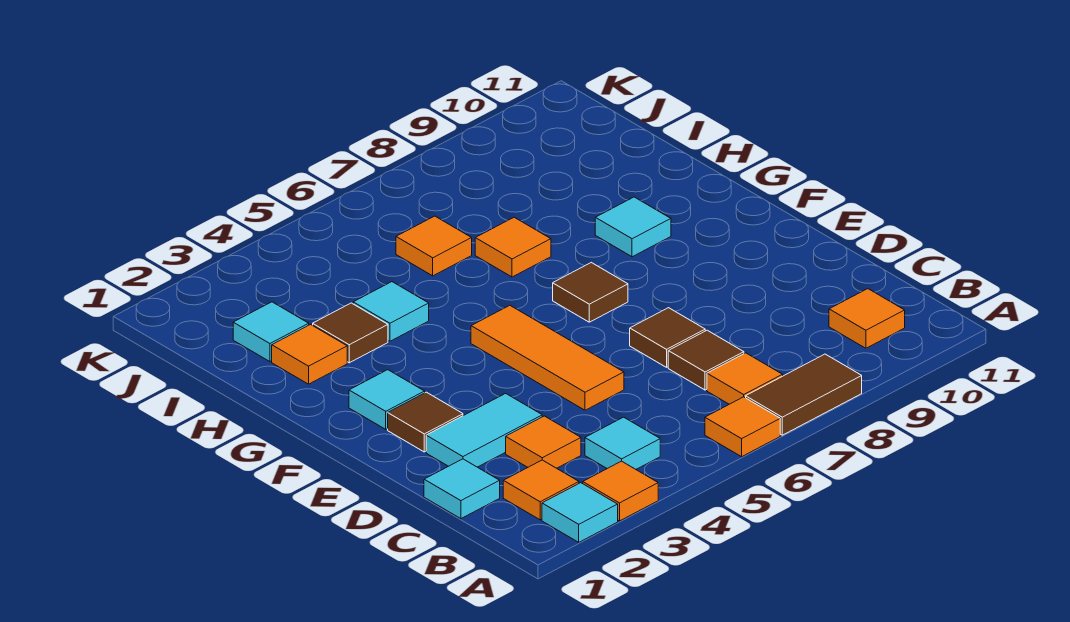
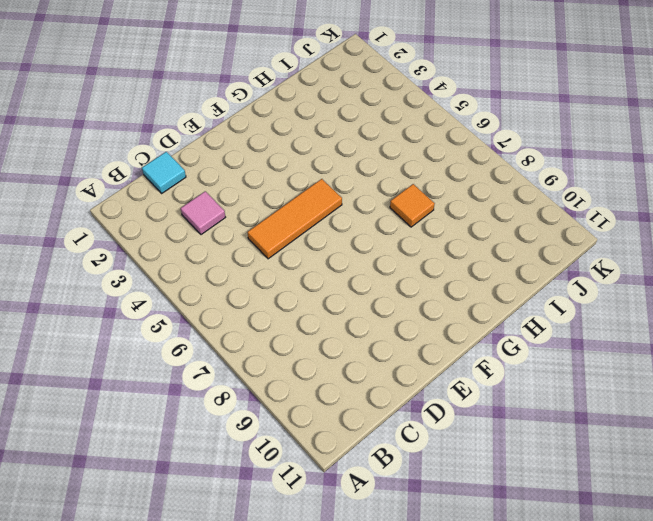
pink 1x1 tile [181,191,226,235] -> orange 1x1 tile [506,416,581,468]
none -> cyan 1x1 tile [542,483,618,542]
none -> orange 1x1 tile [583,461,658,521]
none -> orange 1x1 tile [705,397,780,457]

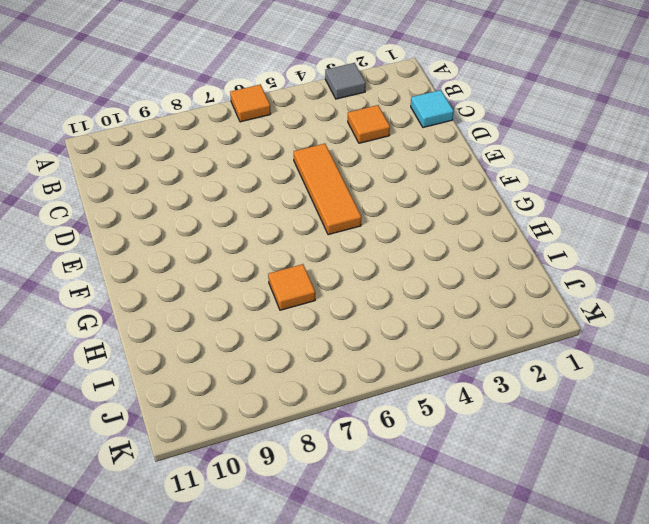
grey 1x1 tile [325,63,366,99] -> orange 1x1 tile [583,461,658,521]
none -> cyan 1x1 tile [542,483,618,542]
none -> brown 1x2 tile [746,354,862,435]
none -> orange 1x1 tile [503,460,579,520]

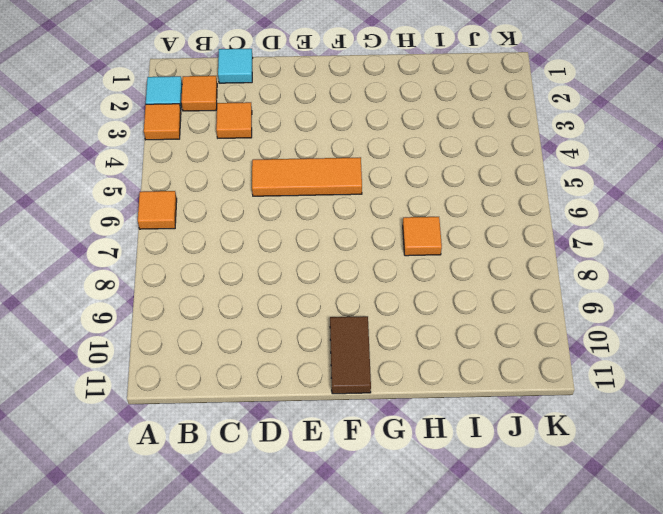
brown 1x2 tile [330,316,371,394] -> brown 1x2 tile moved to [746,354,862,435]
none -> cyan 1x1 tile [585,417,660,469]
none -> orange 1x1 tile [707,353,783,404]
none -> orange 1x1 tile [829,289,905,348]

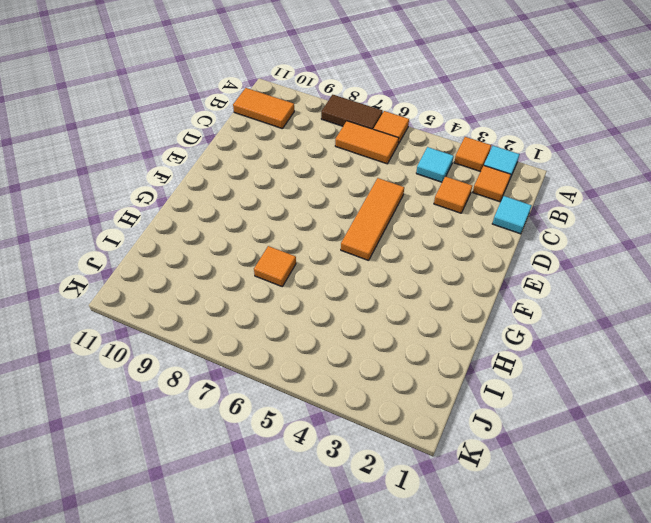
orange 1x2 tile [335,121,399,164] -> orange 1x1 tile [707,353,783,404]
orange 1x2 tile [233,88,294,129] -> orange 1x1 tile [829,289,905,348]
none -> brown 1x1 tile [668,330,744,390]
none -> cyan 1x2 tile [426,393,542,467]
none -> brown 1x1 tile [630,308,705,367]

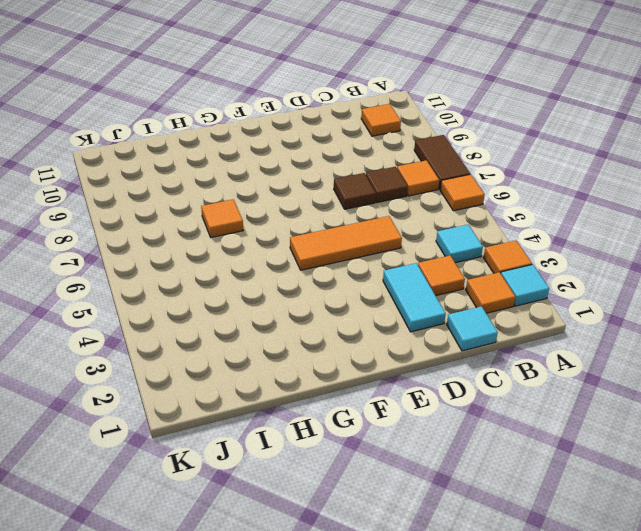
none -> brown 1x1 tile [388,392,463,452]
none -> cyan 1x1 tile [349,370,425,429]
none -> brown 1x1 tile [553,262,628,322]

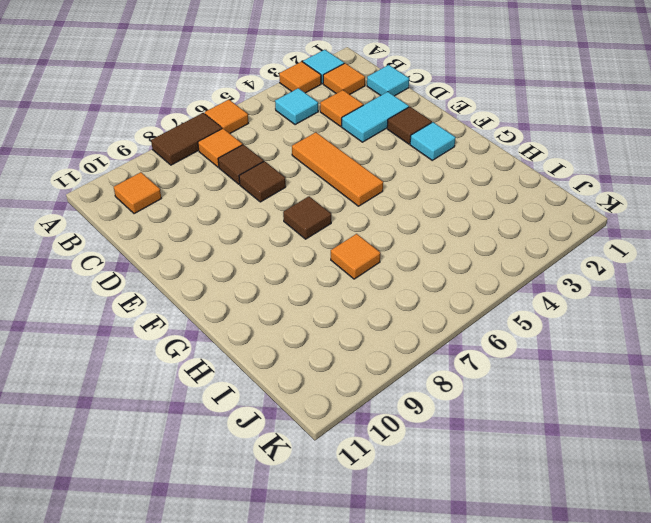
none -> cyan 1x1 tile [595,197,671,257]
none -> orange 1x1 tile [272,325,347,384]
none -> brown 1x1 tile [313,303,388,363]

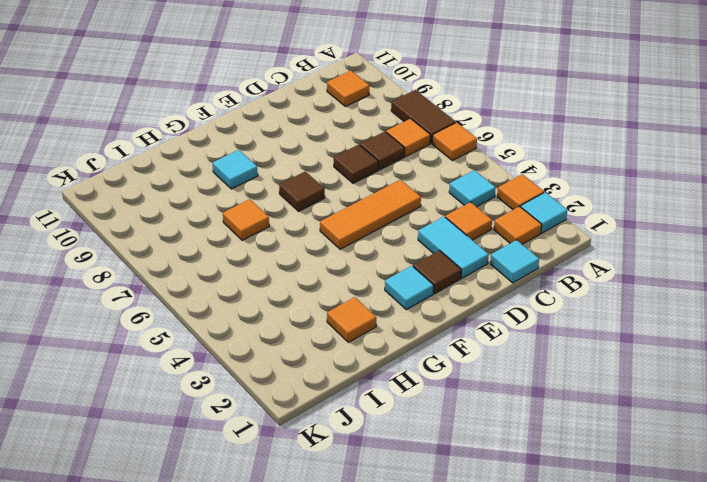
none -> brown 1x1 tile [313,303,388,363]
none -> cyan 1x1 tile [353,282,429,341]
none -> cyan 1x1 tile [233,302,309,362]

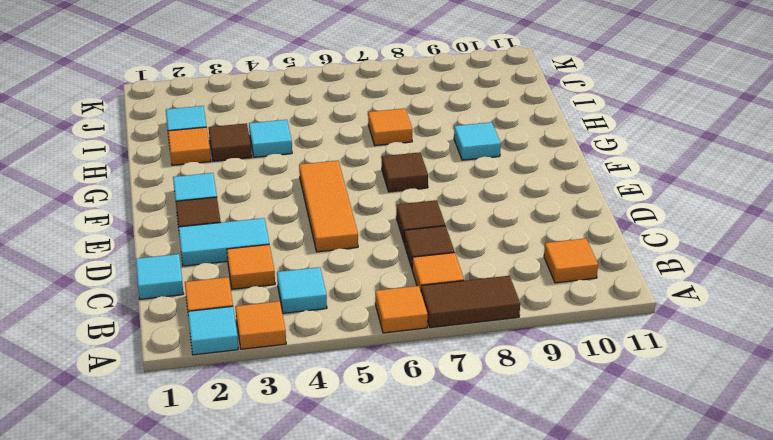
none -> orange 1x1 tile [396,216,472,276]

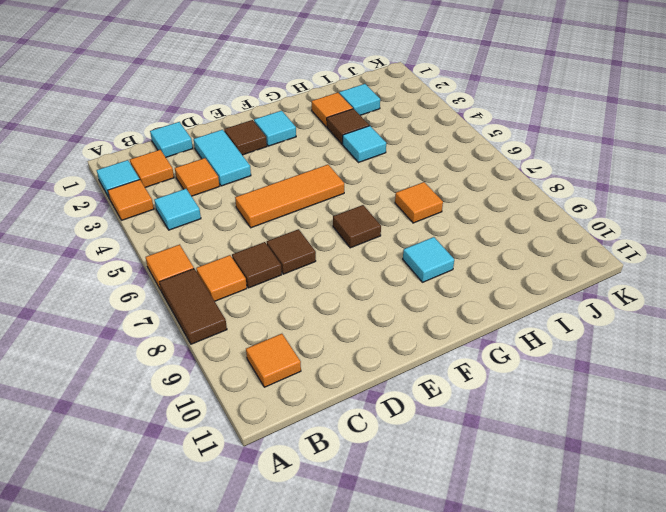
none -> orange 1x1 tile [396,216,472,276]

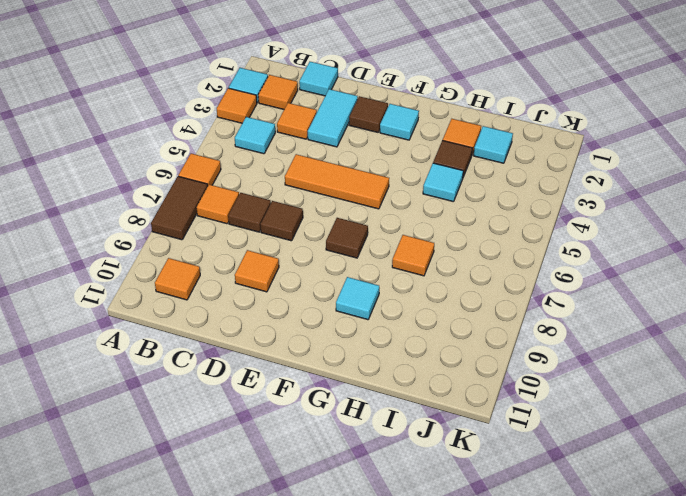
orange 1x1 tile [235,250,279,292] -> orange 1x1 tile moved to [396,216,472,276]

